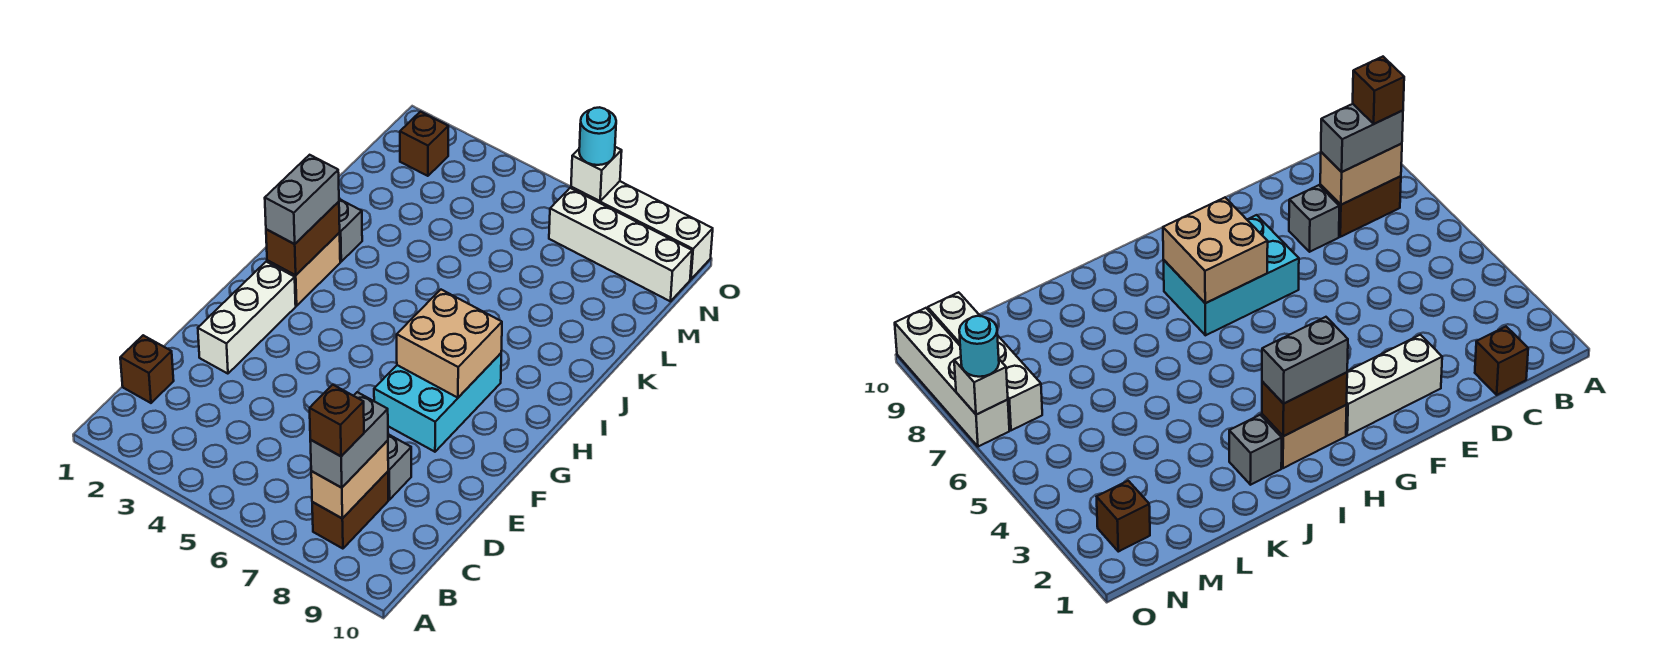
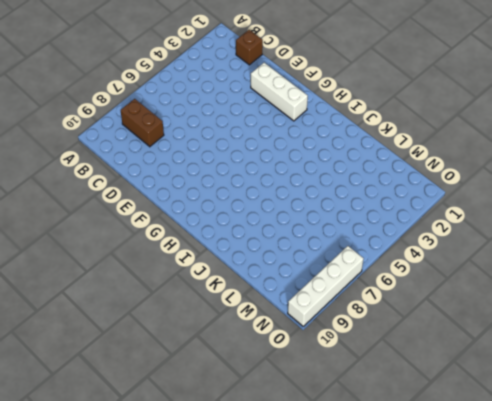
none -> grey 1x1 brick [388,434,411,500]
none -> cyan 2x3 brick [374,353,501,452]
none -> tan 1x2 brick [267,233,340,306]

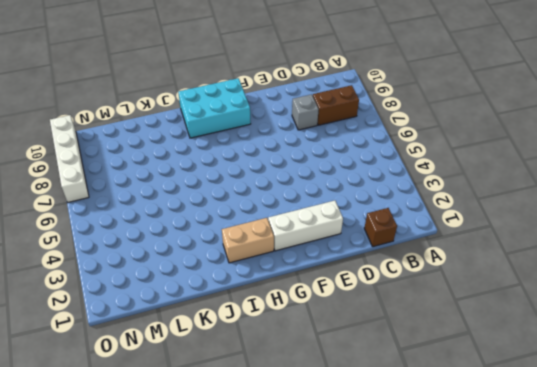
cyan 2x3 brick [178,78,251,138] -> cyan 2x3 brick moved to [374,353,501,452]
none -> grey 1x1 brick [339,199,362,262]
none -> brown 1x1 brick [400,112,448,176]
none -> white 1x4 brick [549,188,692,301]

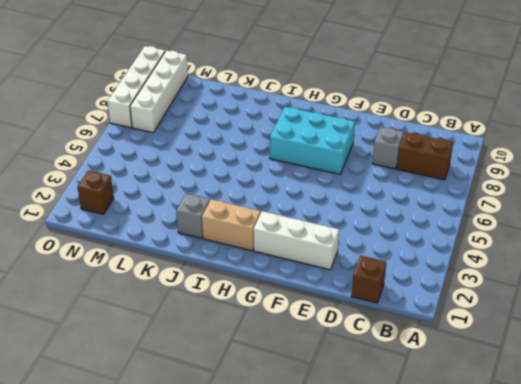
none -> tan 1x2 brick [311,440,388,519]
none -> tan 2x2 brick [397,290,502,398]
none -> brown 1x2 brick [266,202,340,275]

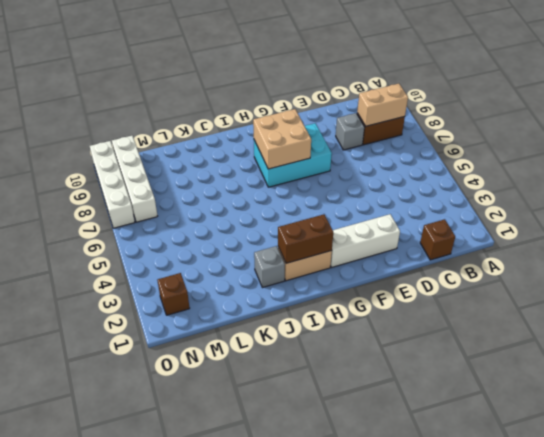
none -> white 1x1 brick [571,147,622,201]
none -> grey 1x2 brick [310,392,388,488]
none -> grey 1x2 brick [265,155,339,244]

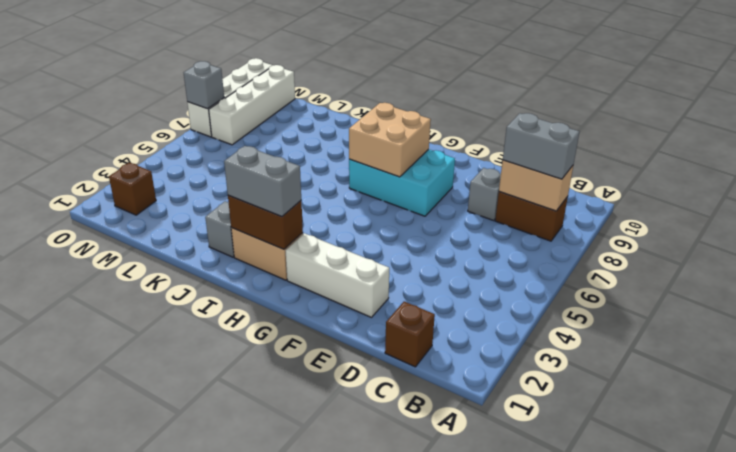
grey 1x1 brick [184,61,224,109] -> white 1x1 brick [571,147,622,201]
none -> cyan 1x1 round brick [579,107,616,165]
none -> brown 1x1 brick [310,385,364,456]

